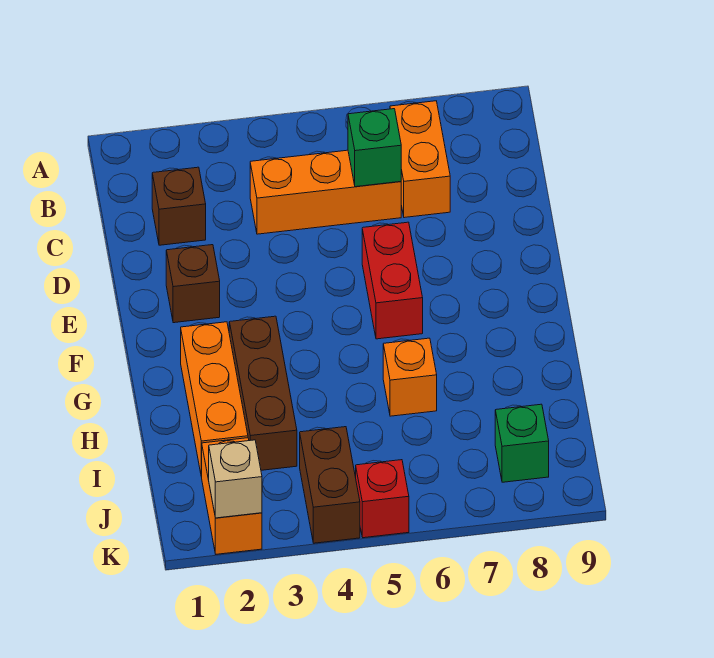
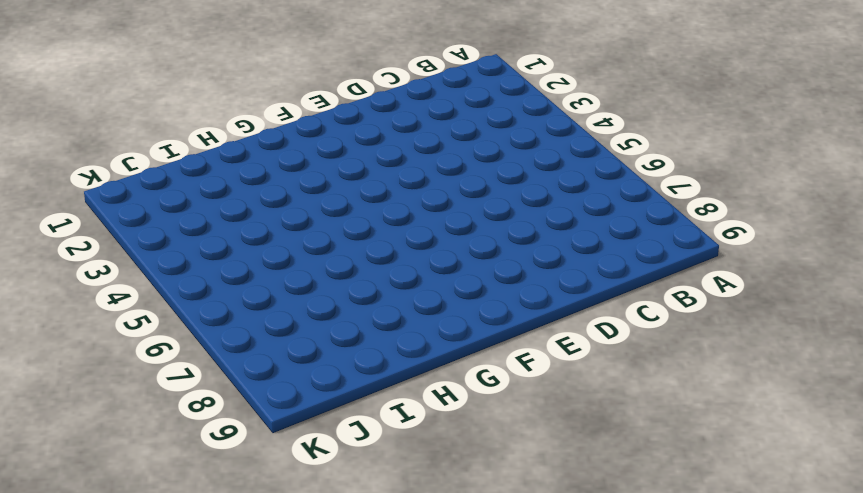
none -> orange 1x2 brick [390,101,450,218]
none -> brown 1x1 brick [152,167,206,245]
none -> orange 1x3 brick [250,150,401,234]

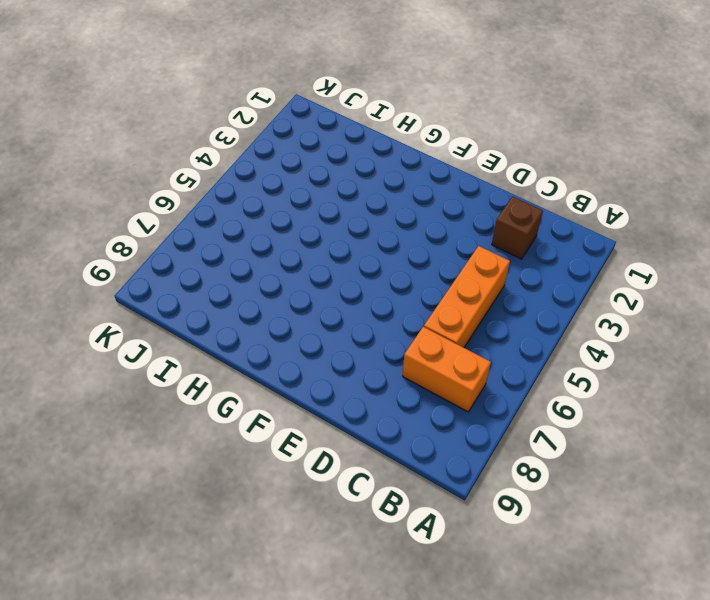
none -> brown 1x1 brick [166,245,220,323]
none -> red 1x2 brick [362,222,423,339]
none -> orange 1x3 brick [181,322,248,477]

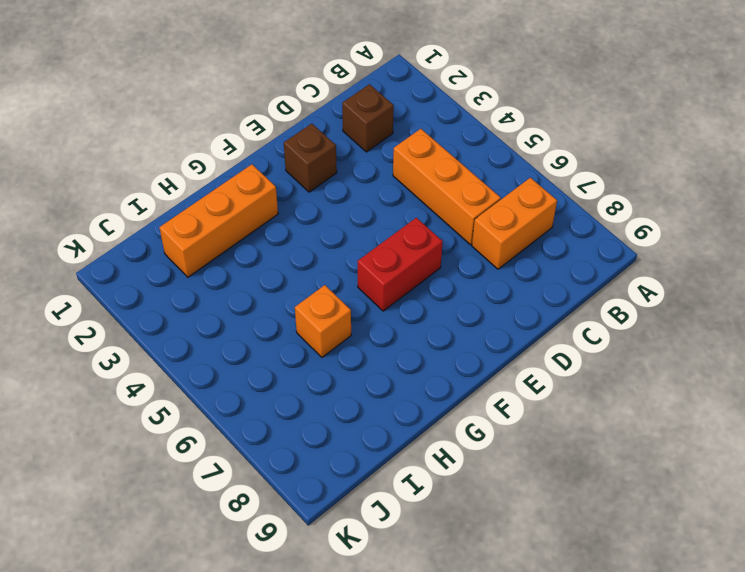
none -> brown 1x3 brick [229,316,297,470]
none -> orange 1x2 brick [202,438,262,554]
none -> brown 1x2 brick [300,427,360,543]

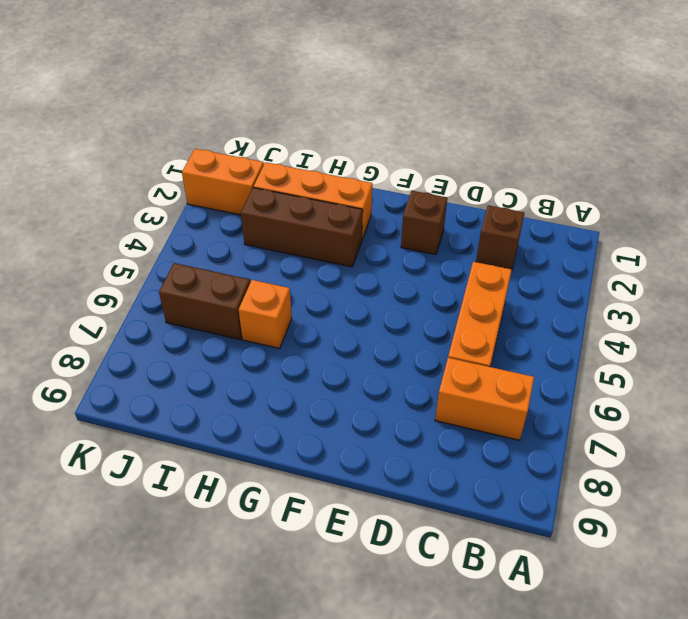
brown 1x2 brick [159,263,250,340] -> brown 1x2 brick moved to [300,427,360,543]
none -> red 1x2 brick [362,222,423,339]
none -> green 1x1 brick [495,404,549,482]
none -> red 1x1 brick [356,460,409,538]

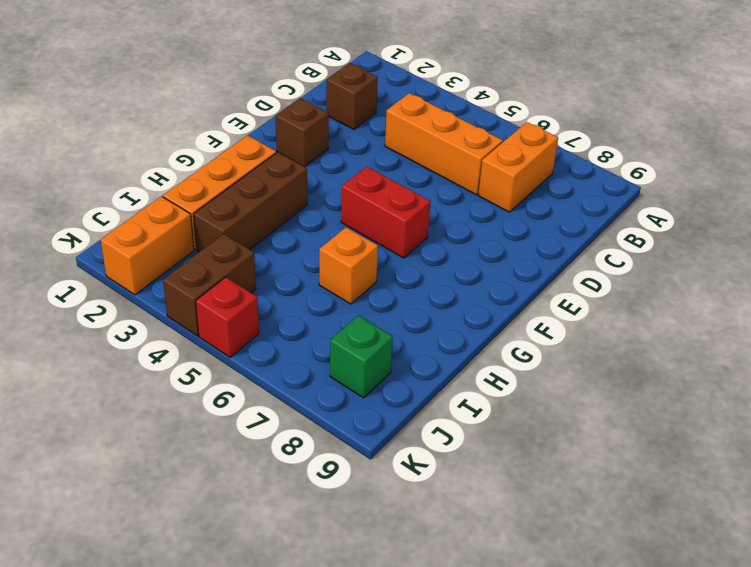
red 1x2 brick [341,166,431,258] -> red 1x2 brick turned to [362,222,423,339]
none -> green 1x1 brick [348,109,401,187]
none -> tan 1x1 brick [209,440,262,518]

